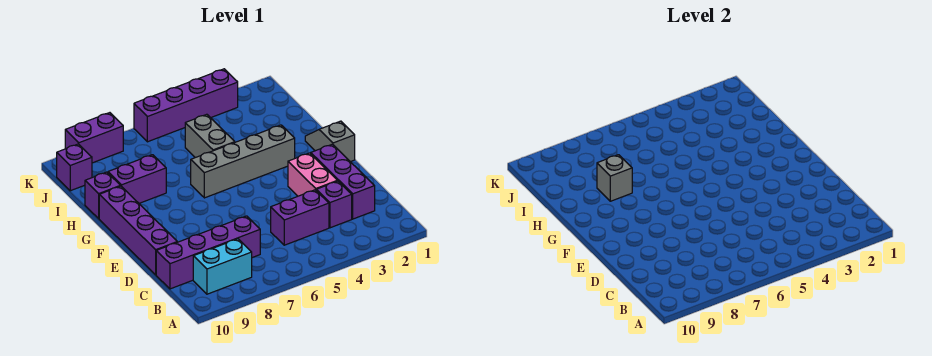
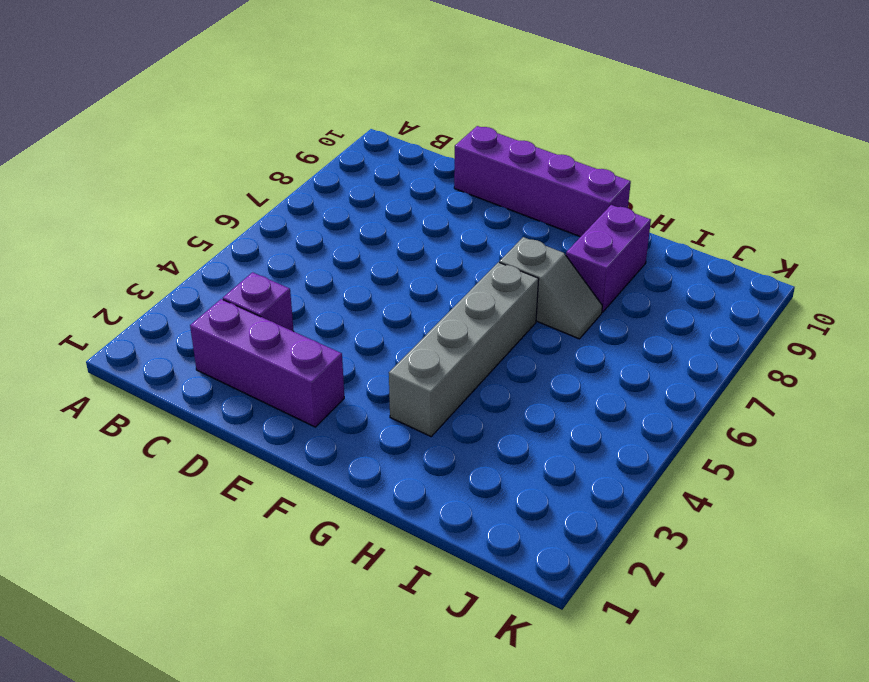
grey 1x2 slope [499,237,602,339] -> grey 1x2 slope moved to [305,121,355,162]
none -> cyan 1x2 brick [193,239,252,294]
none -> purple 1x2 brick [271,190,329,245]
none -> purple 1x4 brick [156,216,260,289]

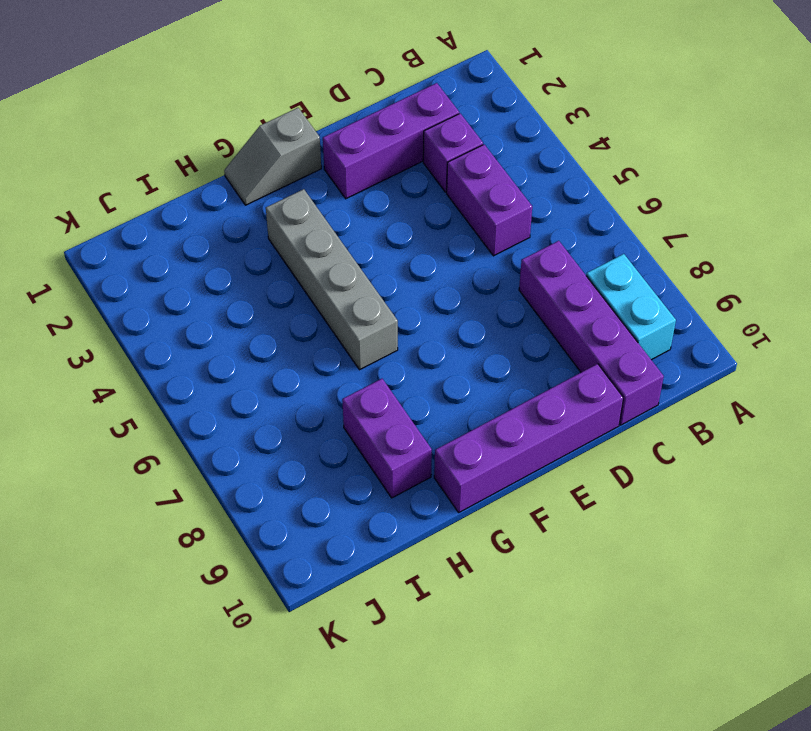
none -> pink 1x2 brick [288,153,337,196]
none -> grey 1x2 brick [185,114,235,158]
none -> purple 1x1 brick [85,172,120,219]

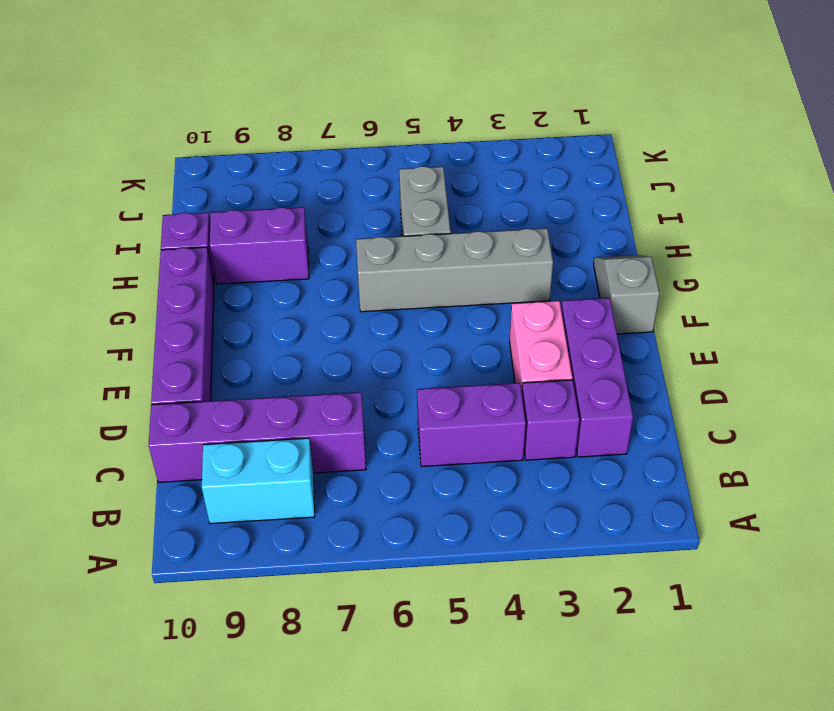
none -> purple 1x1 brick [57,144,92,191]
none -> purple 1x4 brick [134,69,238,142]
none -> purple 1x2 brick [65,113,123,163]

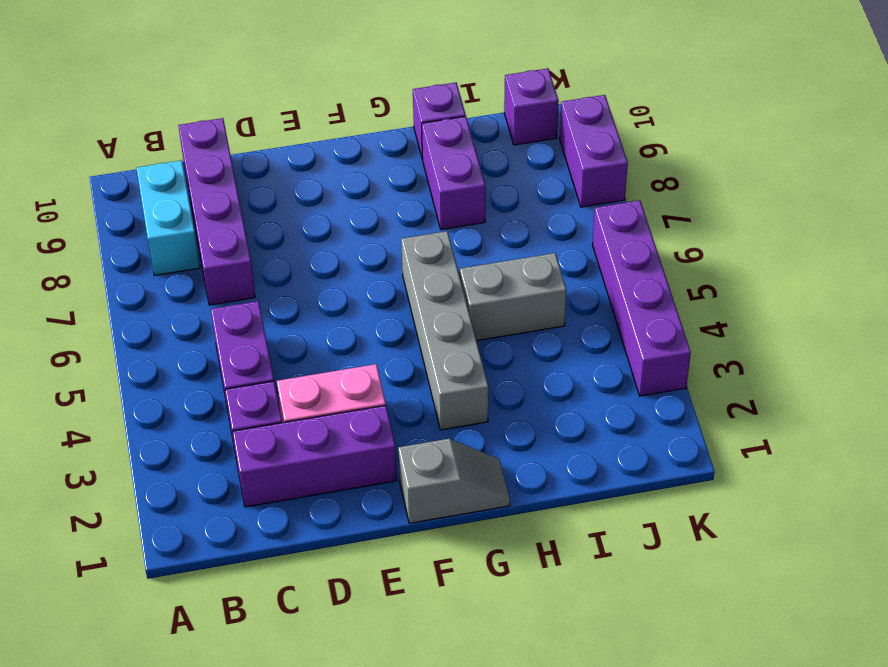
none -> purple 1x4 brick [99,186,177,275]
none -> grey 1x1 brick [597,155,632,201]

